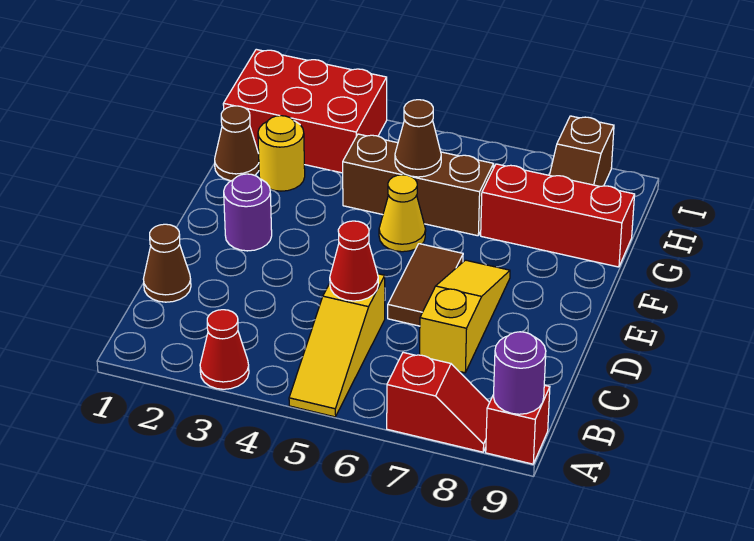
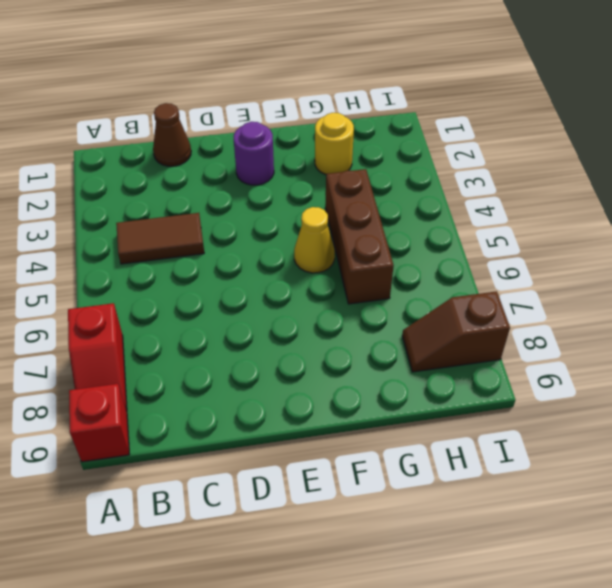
brown 1x2 tile [116,213,204,264] -> brown 1x2 tile moved to [388,244,463,326]
none -> red 1x1 cone [200,310,249,389]
none -> yellow 1x3 slope [289,274,385,417]
none -> yellow 1x3 slope [420,260,510,373]

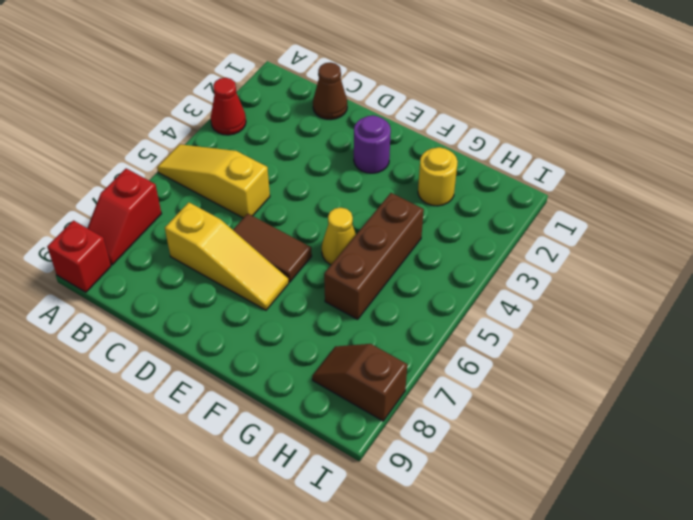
none -> brown 1x1 cone [215,106,259,181]
none -> red 1x3 brick [481,164,635,267]
none -> red 2x3 brick [223,49,387,173]

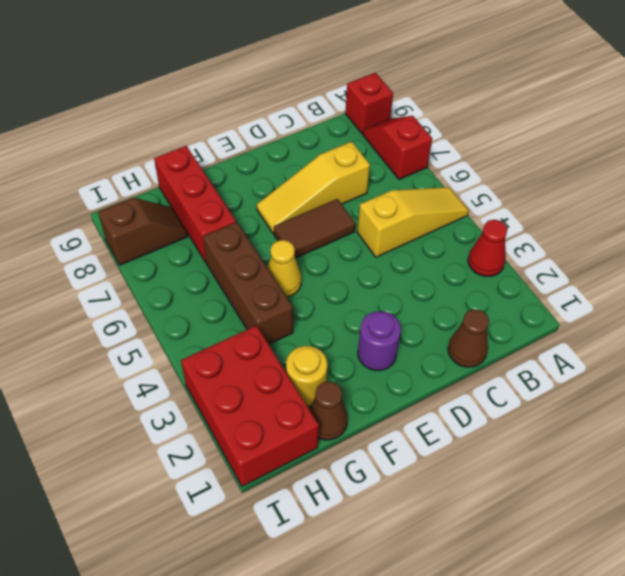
none -> purple 1x1 round brick [494,332,546,414]
none -> red 1x1 cone [330,221,378,301]
none -> brown 1x1 cone [395,100,441,177]

